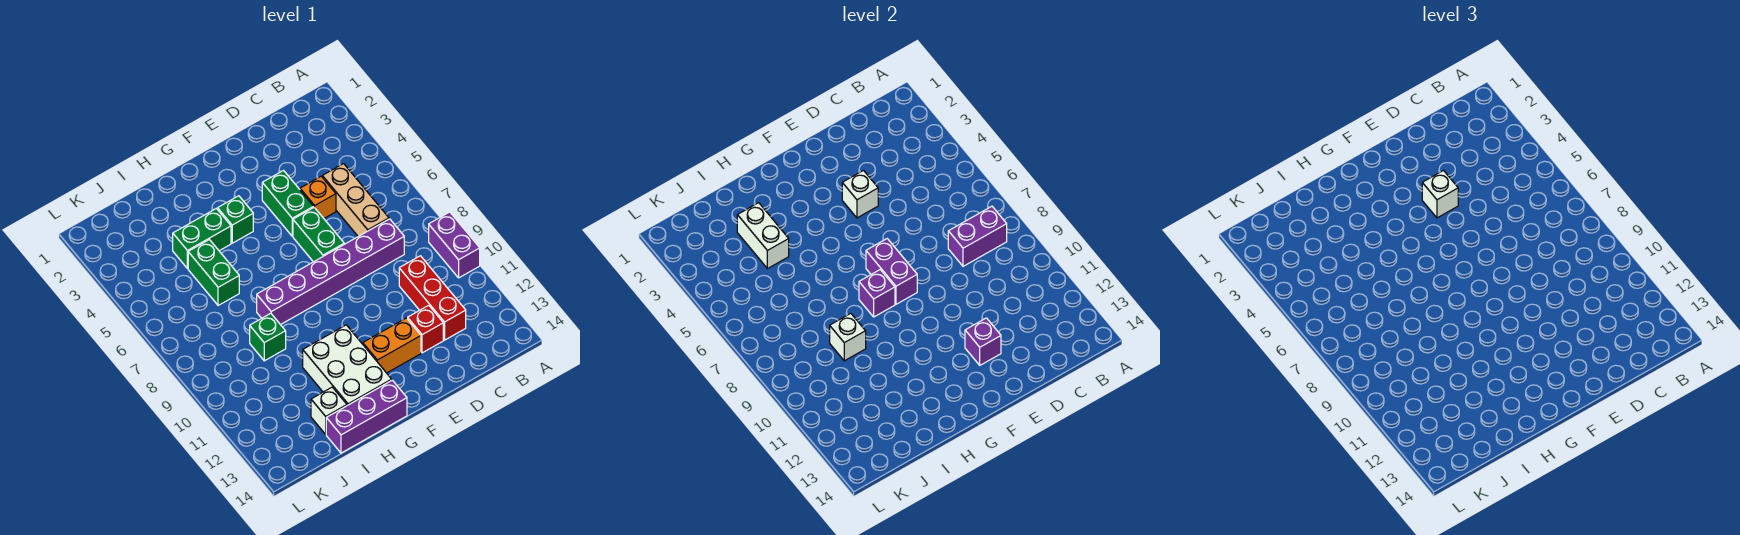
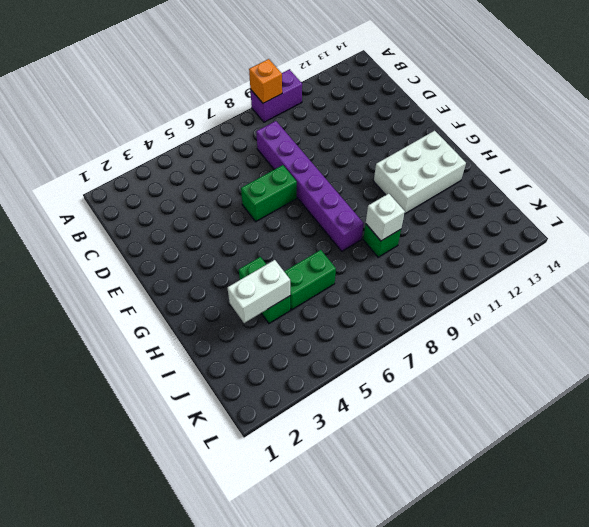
orange 1x1 brick [249,59,282,103] -> orange 1x1 brick moved to [300,176,336,218]
none -> tan 1x3 brick [322,164,389,236]
none -> red 1x3 brick [399,256,466,340]
none -> red 1x1 brick [408,305,443,353]

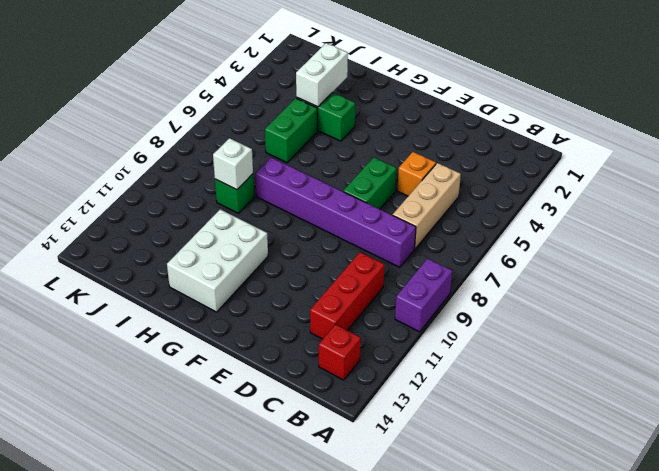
red 1x1 brick [319,324,361,380] -> red 1x1 brick moved to [408,305,443,353]
none -> green 1x2 brick [262,171,314,236]
none -> orange 1x2 brick [363,318,421,373]
none -> green 1x1 brick [218,196,253,243]

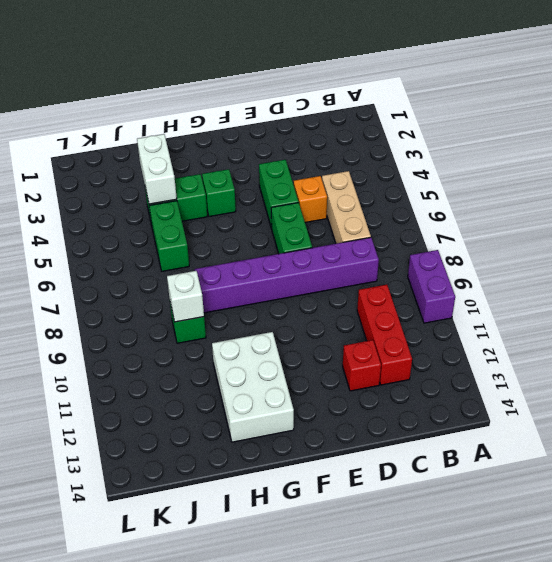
none -> orange 1x2 brick [363,318,421,373]
none -> purple 1x3 brick [326,380,407,453]
none -> white 1x1 brick [311,387,347,434]

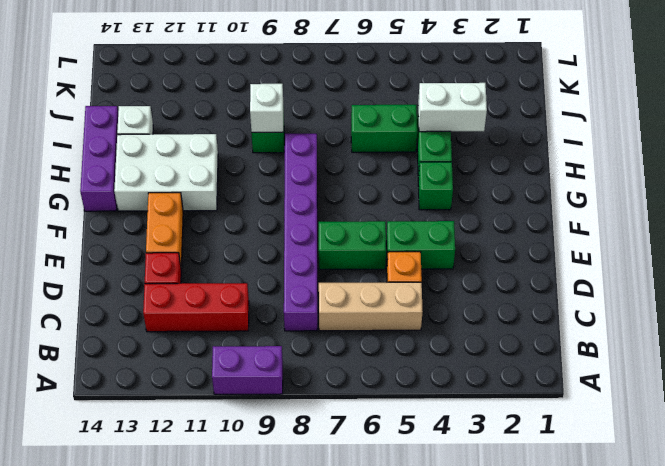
none -> purple 1x2 brick [948,206,1007,266]
none -> white 1x1 brick [842,171,878,218]
none -> purple 1x1 brick [965,318,1001,365]

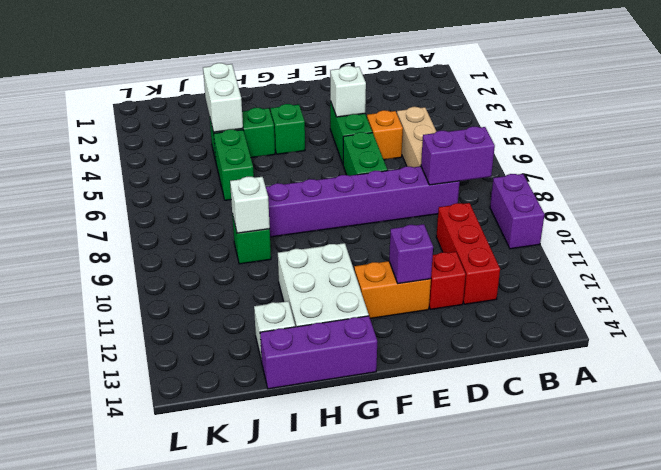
none -> purple 1x2 brick [866,239,917,304]
none -> purple 1x1 brick [859,270,895,317]
none -> white 1x1 brick [1422,171,1458,218]

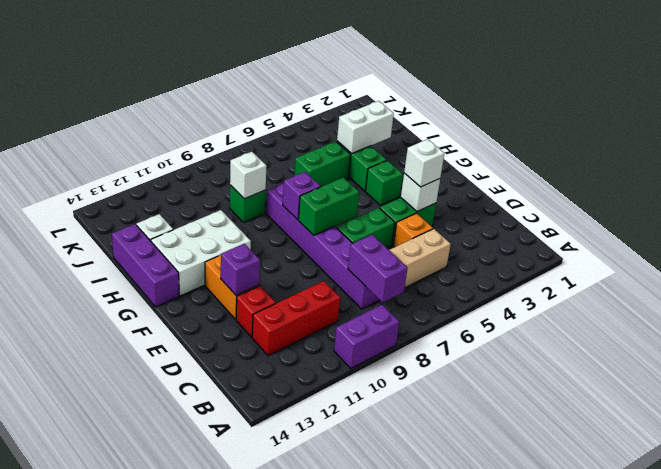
green 1x2 brick [298,177,359,235] -> purple 1x2 brick [866,239,917,304]

